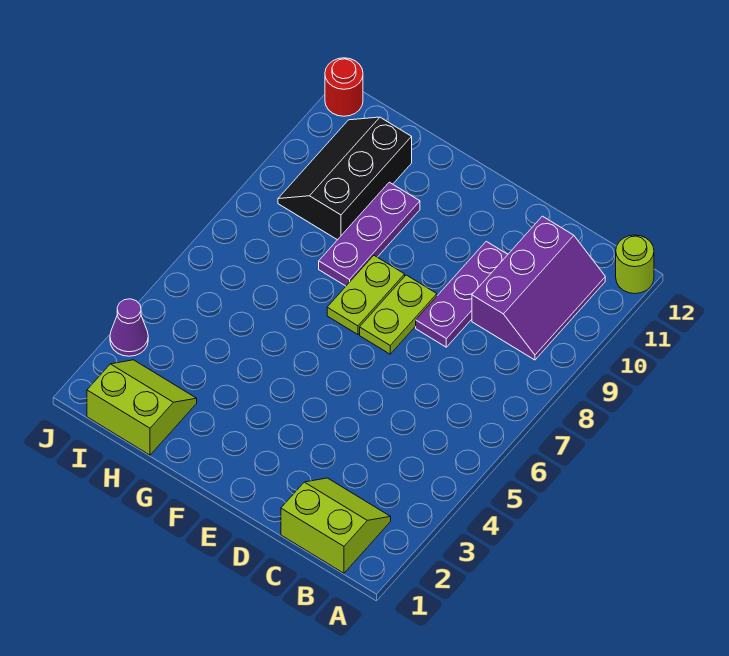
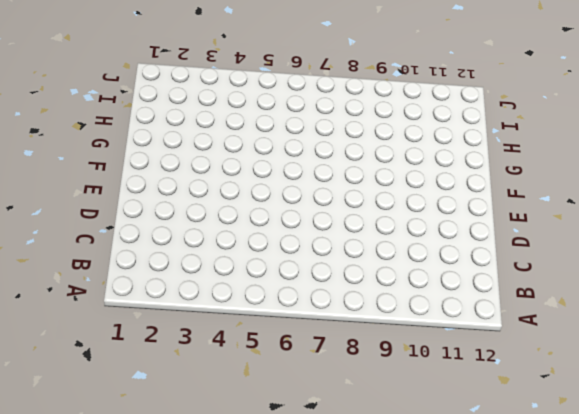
none -> lime 1x1 round brick [616,235,654,294]
none -> lime 2x2 slope [281,478,391,573]

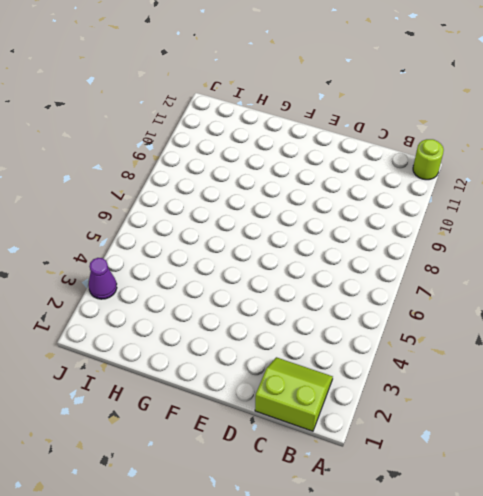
none -> purple 2x3 slope [472,216,605,360]
none -> purple 1x3 plate [416,241,508,347]

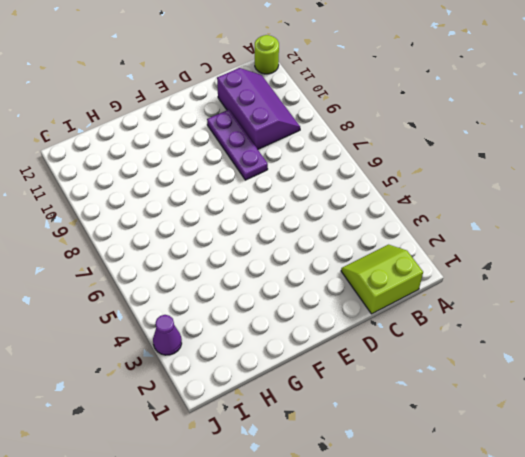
none -> lime 1x2 plate [360,275,437,354]
none -> lime 1x2 plate [327,256,405,334]

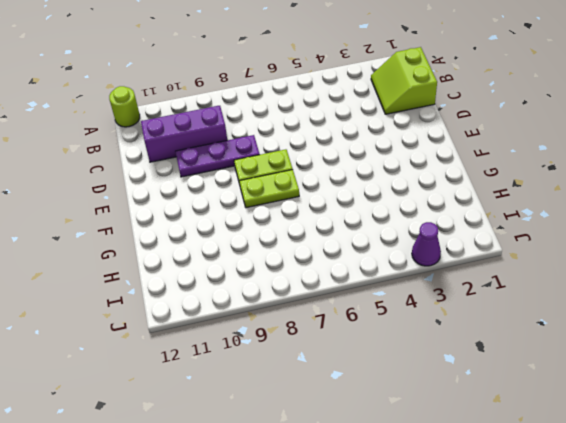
none -> purple 1x3 plate [319,182,420,286]
none -> lime 2x2 slope [87,360,197,455]

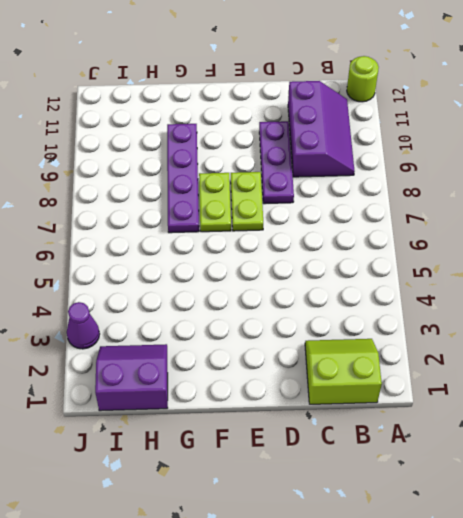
purple 1x4 plate [167,124,199,233] -> purple 1x3 plate [319,182,420,286]
purple 2x2 slope [95,344,168,411] -> lime 2x2 slope [87,360,197,455]
none -> black 2x3 slope [278,117,412,240]
none -> red 1x1 round brick [325,58,363,116]

